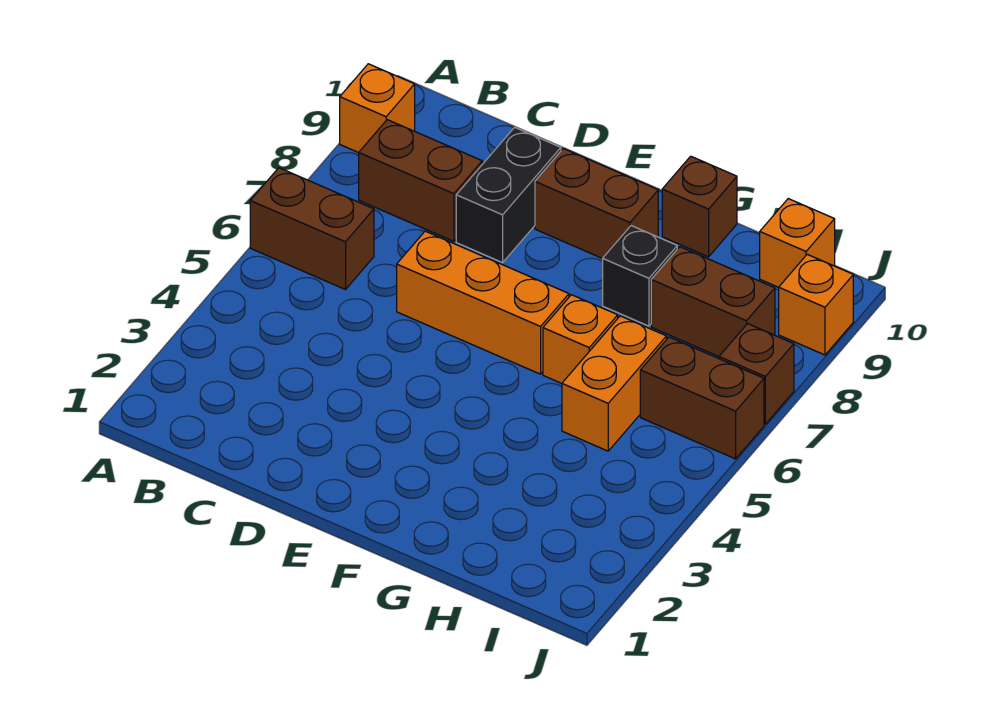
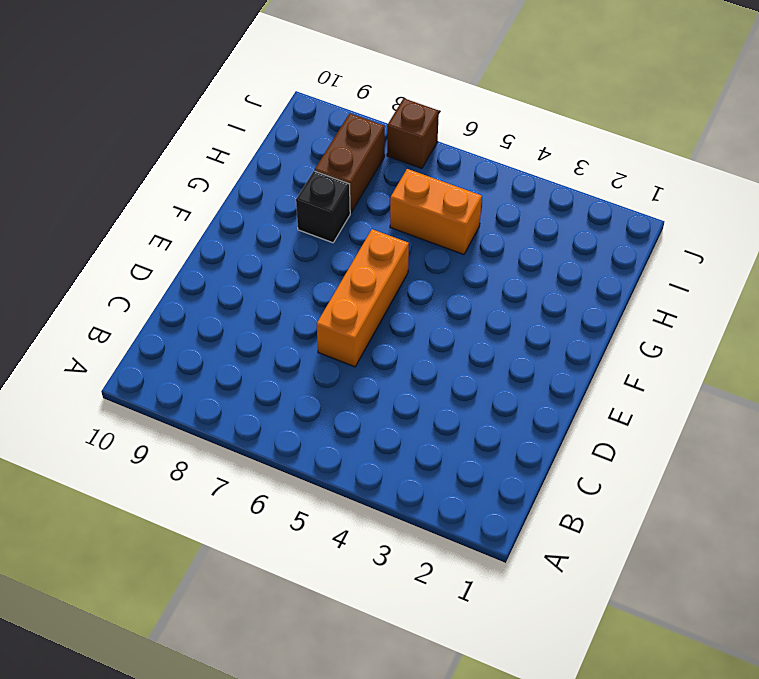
none -> brown 1x2 brick [250,168,374,290]
none -> orange 1x1 brick [340,64,415,153]
none -> brown 1x2 brick [359,120,482,241]

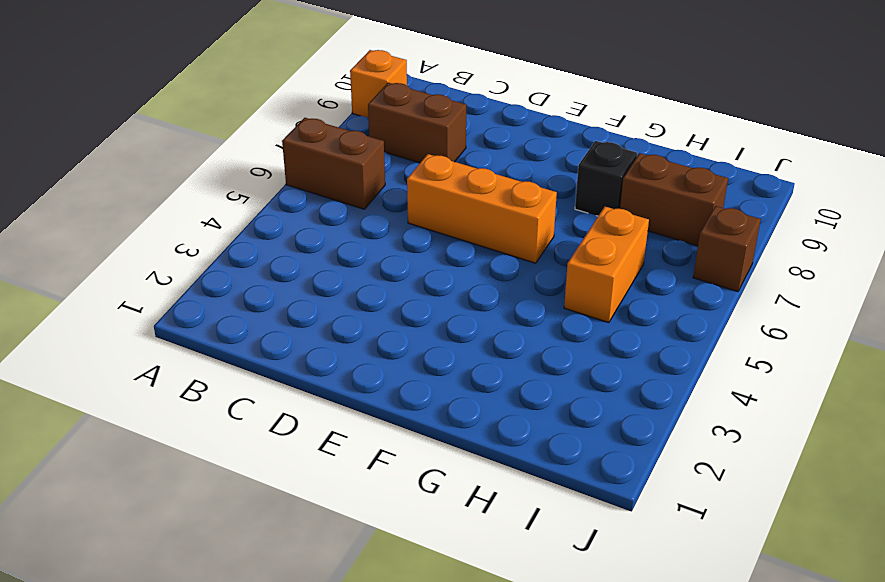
none -> black 1x2 brick [456,127,561,263]
none -> brown 1x2 brick [535,149,658,259]
none -> orange 1x1 brick [543,295,618,383]

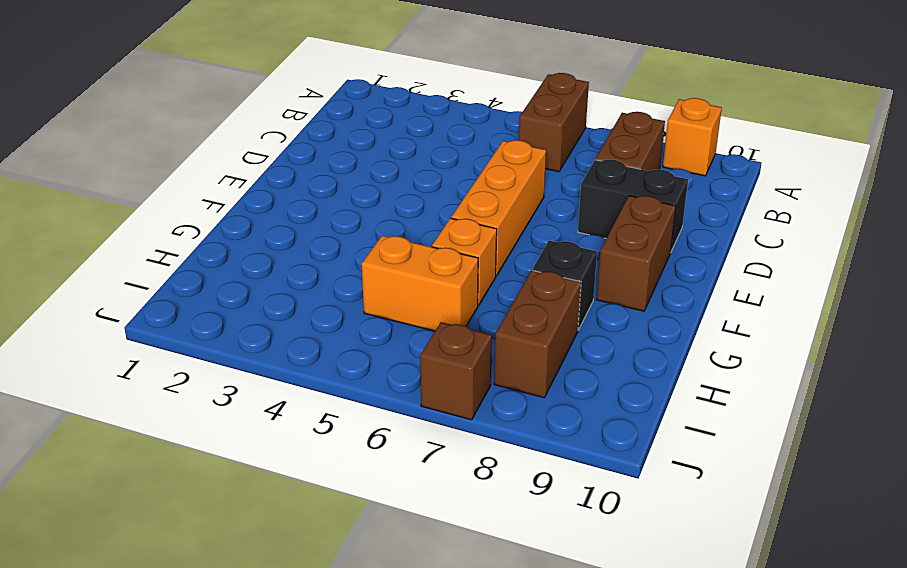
none -> brown 1x1 brick [662,156,737,257]
none -> brown 1x2 brick [640,337,764,459]
none -> orange 1x1 brick [760,199,835,287]

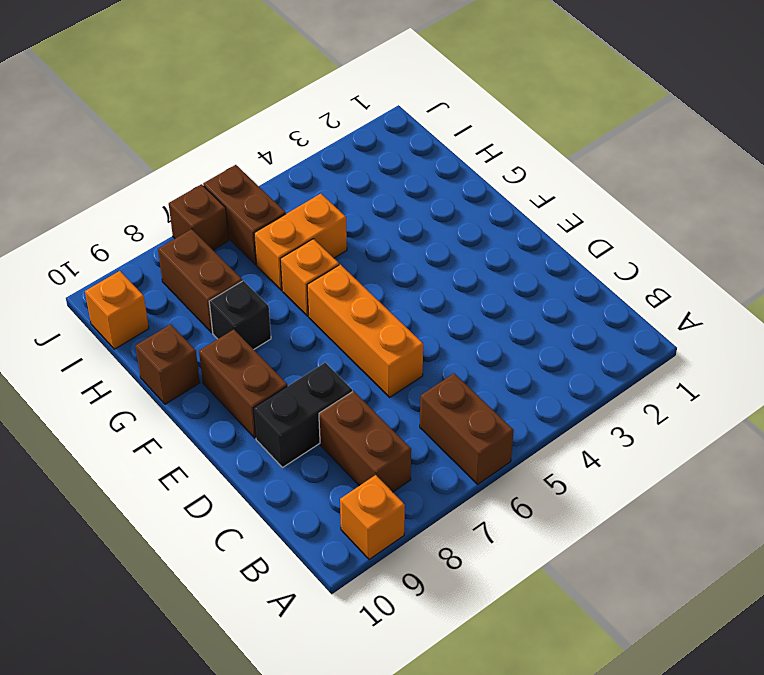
none -> orange 1x1 brick [779,254,853,355]

